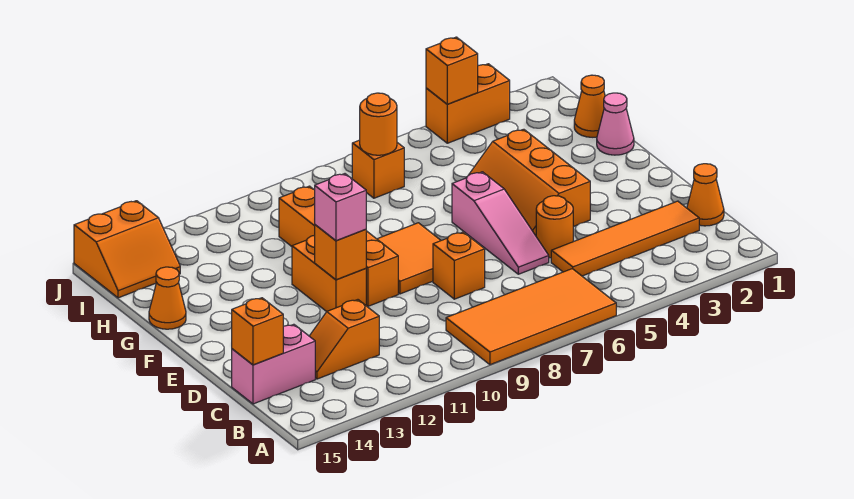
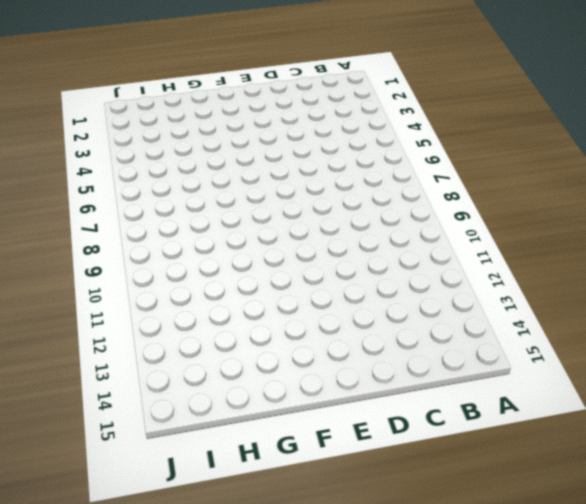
none -> orange 2x4 tile [446,269,616,365]
none -> orange 1x1 cone [687,164,724,226]
none -> orange 1x4 tile [551,201,699,276]

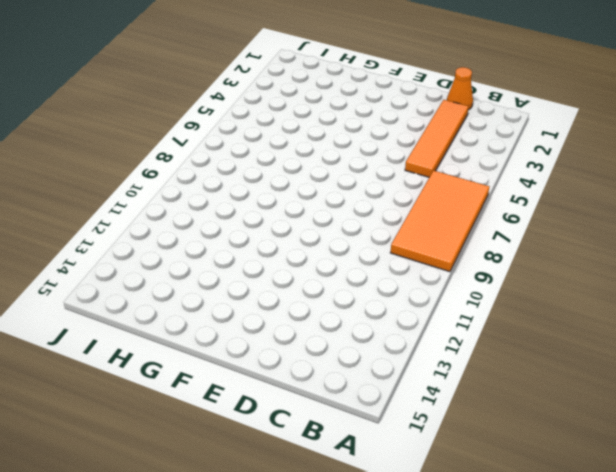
none -> orange 1x2 slope [310,300,379,379]
none -> pink 1x2 brick [232,324,315,404]
none -> orange 1x1 round brick [536,196,573,258]

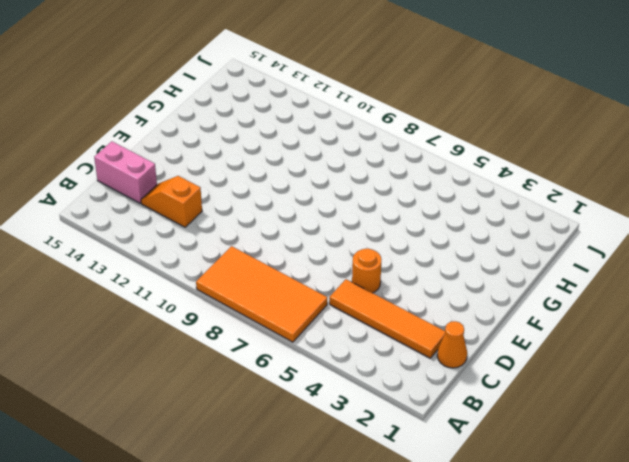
none -> pink 1x3 slope [452,172,549,274]
none -> orange 1x1 brick [433,232,485,299]
none -> orange 2x3 slope [469,129,590,236]

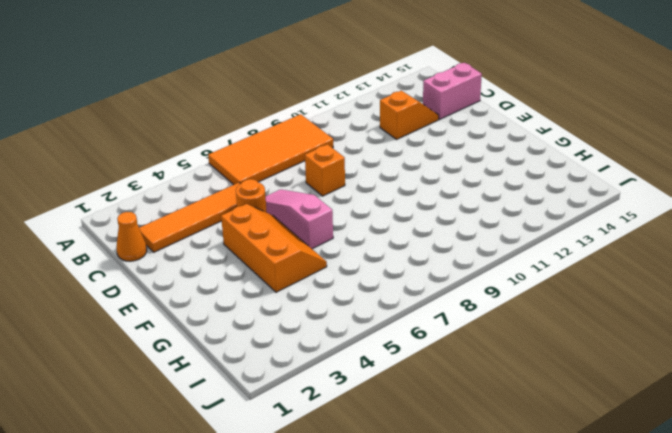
none -> orange 2x2 tile [377,223,441,294]
none -> orange 1x4 brick [279,186,398,306]
none -> orange 1x2 brick [292,235,366,312]

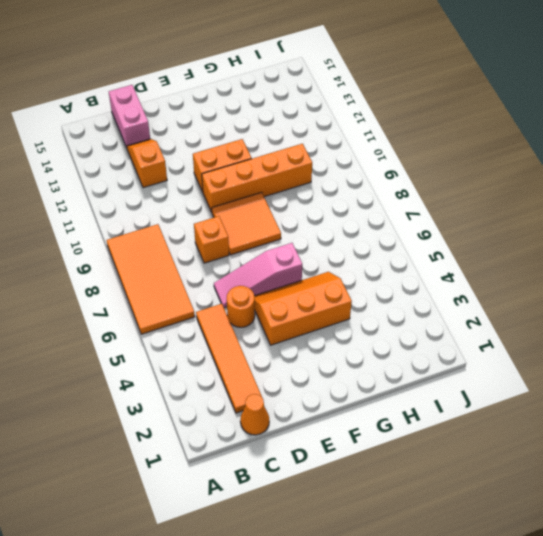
none -> pink 1x1 cone [597,93,634,155]
none -> orange 1x1 cone [149,267,186,329]
none -> orange 1x1 cone [574,75,605,137]

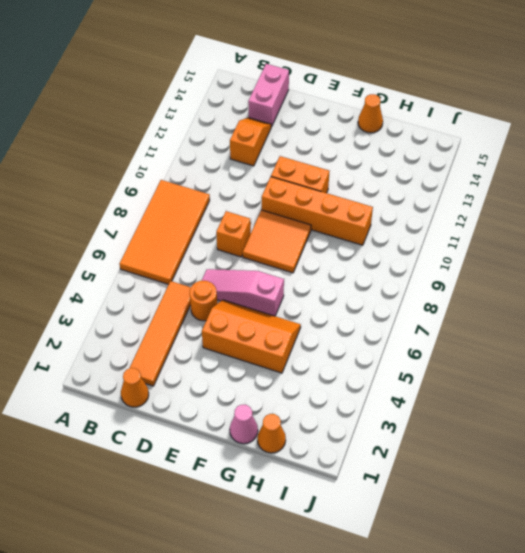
none -> orange 1x1 brick [352,140,404,198]
none -> orange 2x2 slope [74,201,180,298]
none -> orange 1x2 brick [426,64,510,143]

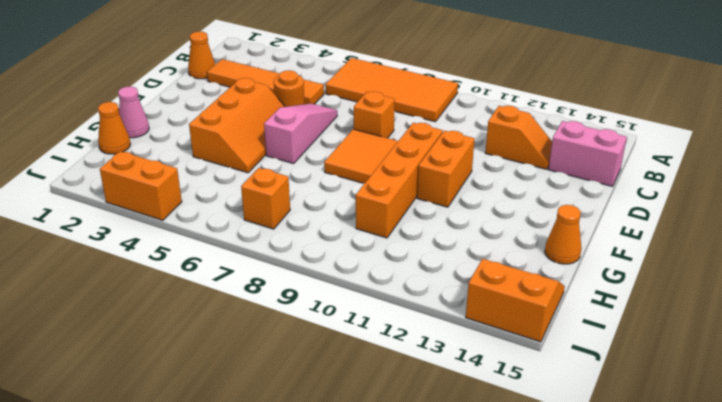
none -> orange 1x1 brick [232,298,283,365]
none -> orange 1x1 brick [315,225,366,280]
none -> orange 1x1 round brick [360,93,397,155]

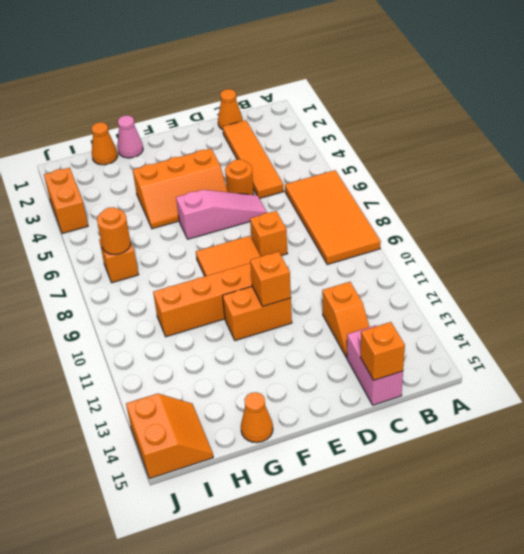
none -> orange 1x1 brick [426,37,478,104]
none -> pink 1x1 brick [315,174,366,241]

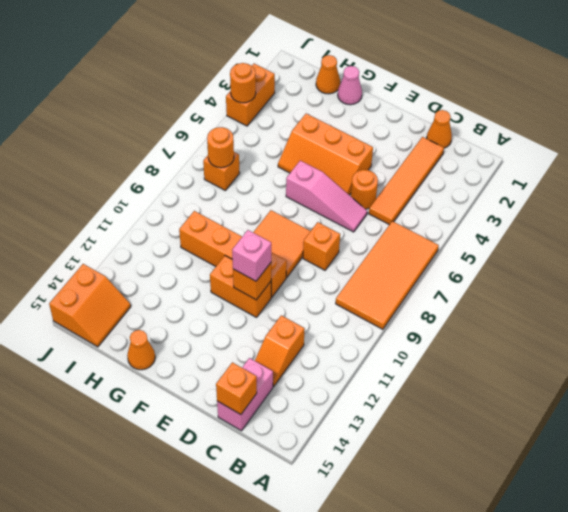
orange 1x1 round brick [230,63,256,103] -> orange 1x1 brick [426,37,478,104]

